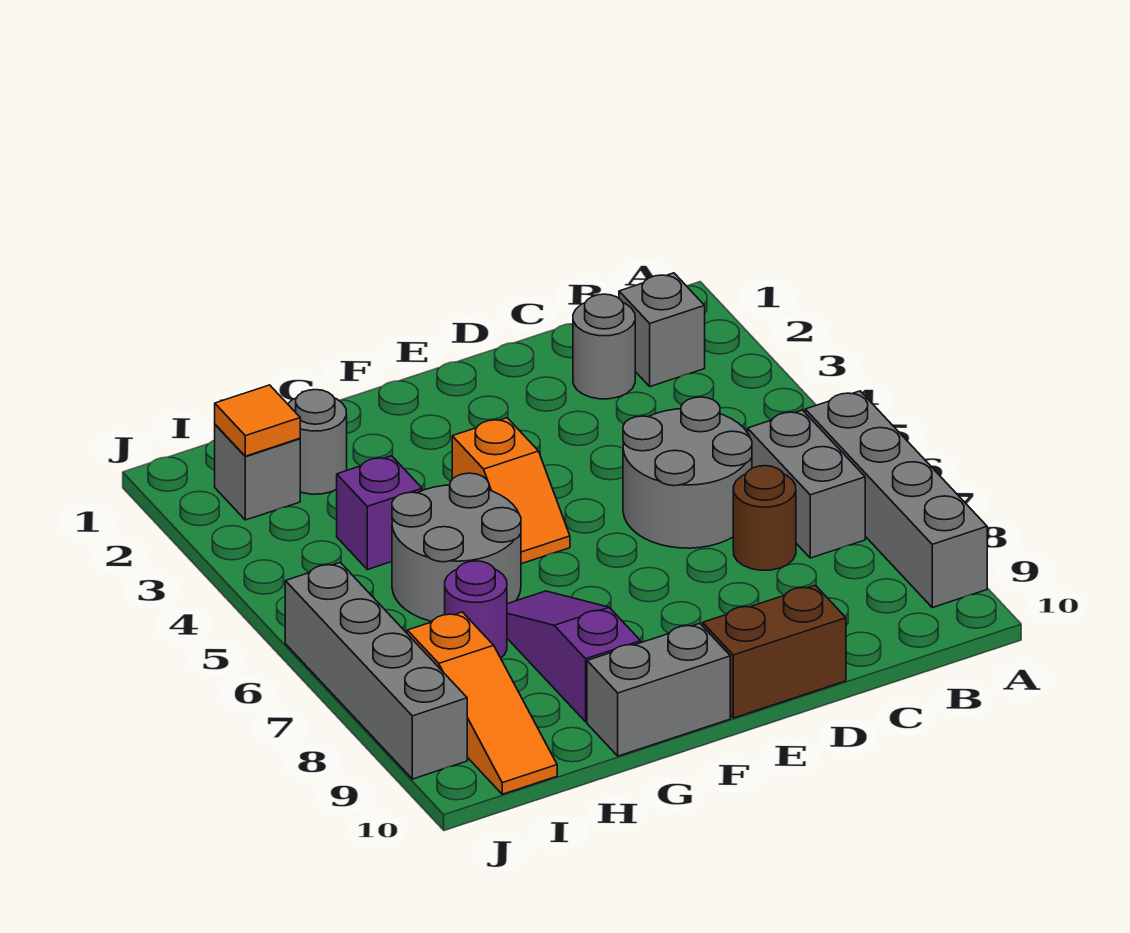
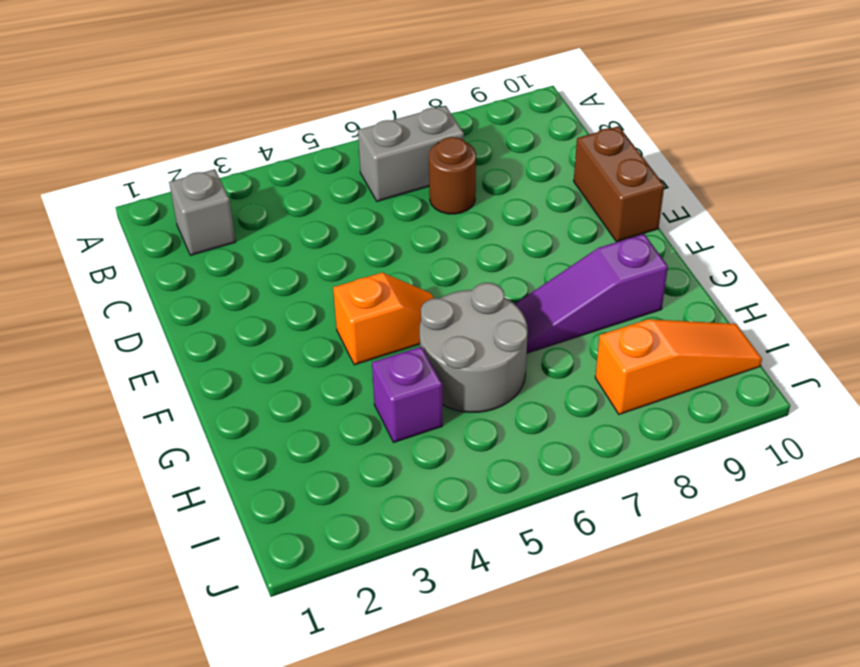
none -> grey 1x4 brick [805,391,987,608]
none -> grey 1x1 round brick [573,294,635,399]
none -> grey 2x2 round brick [623,397,752,548]

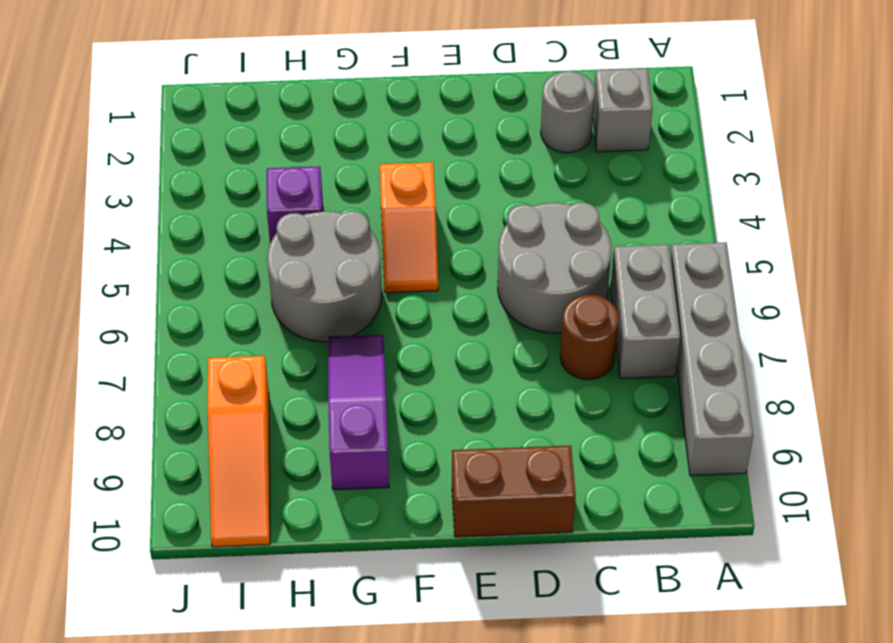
none -> grey 1x2 brick [587,623,730,756]
none -> grey 1x1 round brick [288,390,347,494]
none -> purple 1x1 round brick [445,561,507,658]

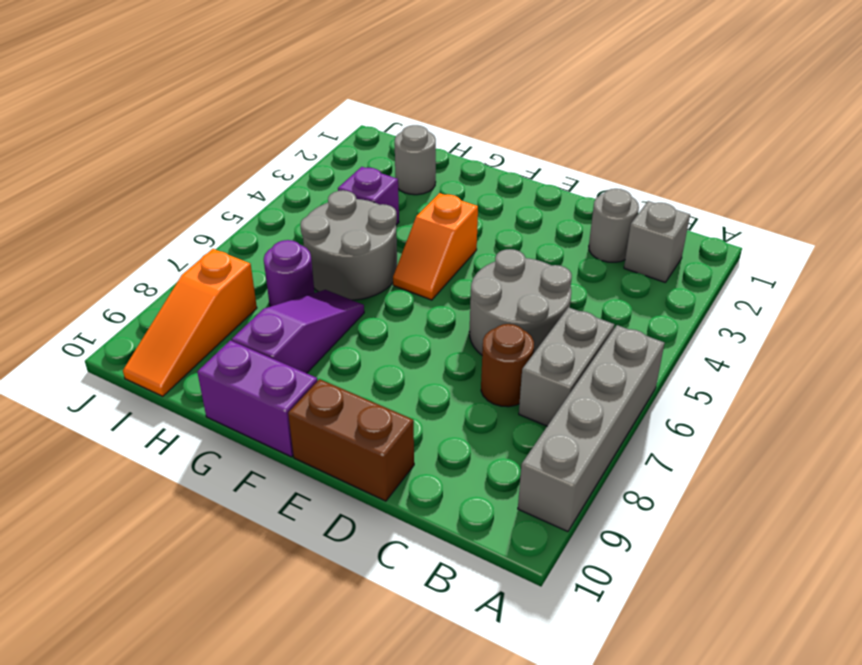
purple 1x2 brick [197,340,318,457] -> grey 1x2 brick [587,623,730,756]
none -> grey 1x1 brick [215,425,300,520]
none -> grey 1x4 brick [285,563,467,779]
none -> orange 1x1 tile [215,385,300,456]

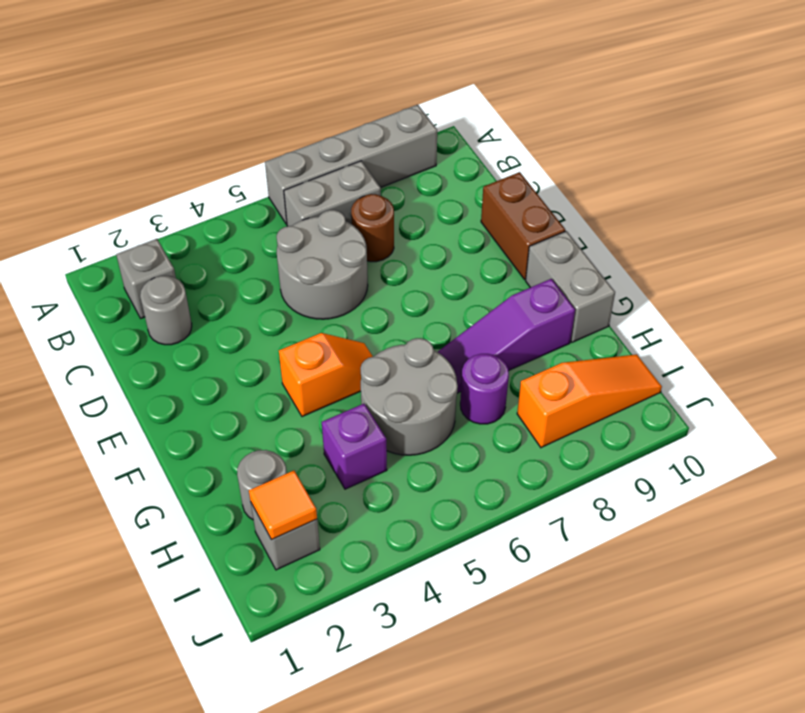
none -> grey 1x4 brick [285,563,467,779]

